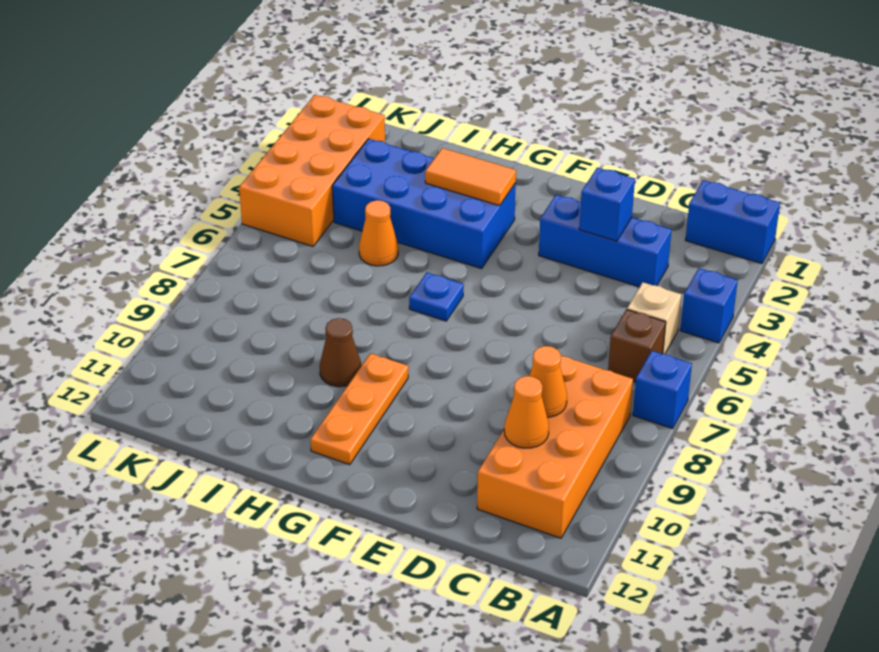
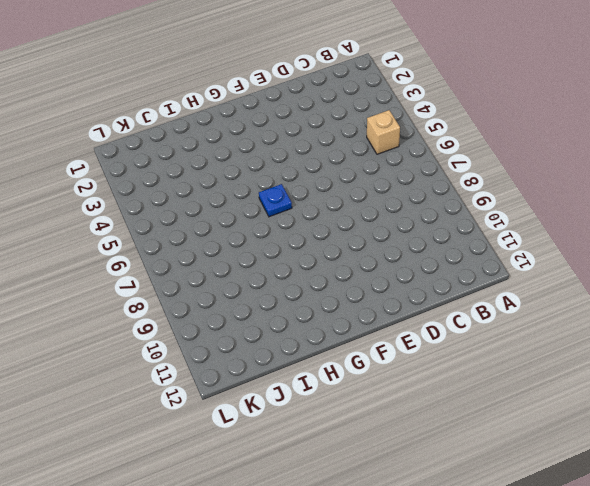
none -> blue 1x2 brick [686,180,780,263]
none -> blue 1x1 brick [680,268,738,343]
none -> blue 1x1 brick [633,351,692,429]

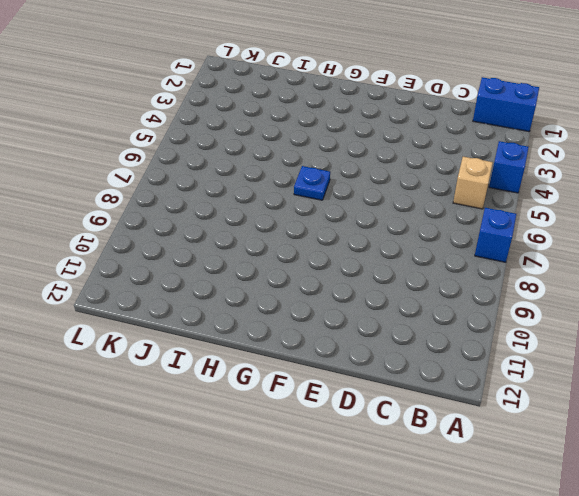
none -> brown 1x1 brick [608,309,666,382]
none -> orange 2x4 brick [477,356,633,538]
none -> blue 1x3 brick [539,195,672,287]

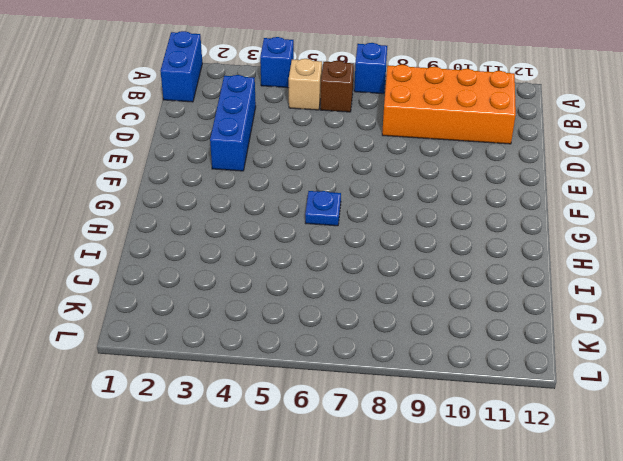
none -> blue 2x4 brick [332,139,516,269]
none -> orange 1x3 plate [310,353,408,465]
none -> brown 1x1 cone [320,318,361,387]

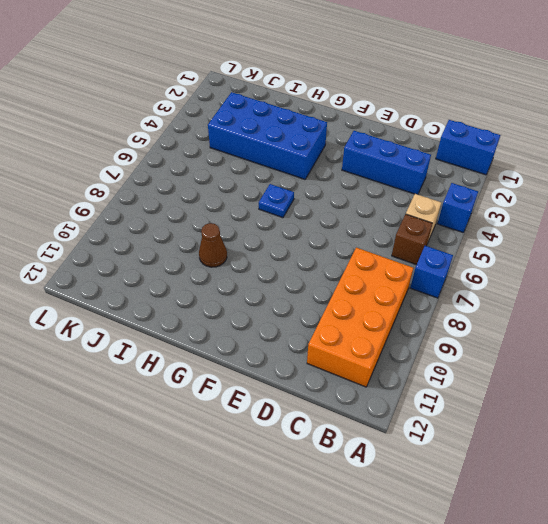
none -> orange 1x3 plate [310,353,408,465]
none -> orange 1x1 cone [359,200,398,266]
none -> orange 2x4 brick [239,95,385,246]

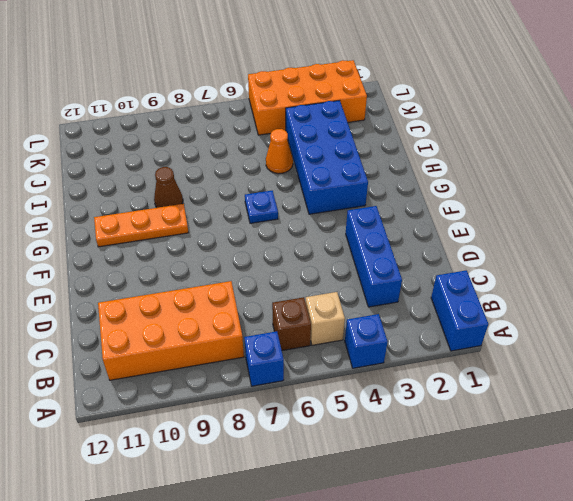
none -> orange 1x1 cone [529,346,567,417]
none -> orange 1x1 cone [504,376,549,448]
none -> blue 1x1 brick [579,168,635,241]

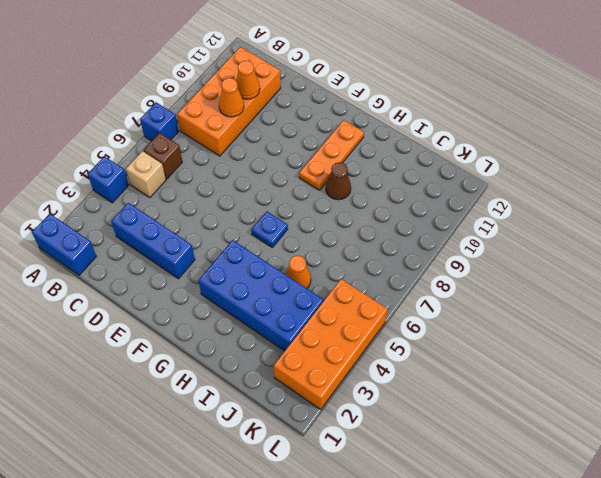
none -> blue 1x1 brick [579,168,635,241]
none -> orange 1x2 tile [425,148,516,206]

